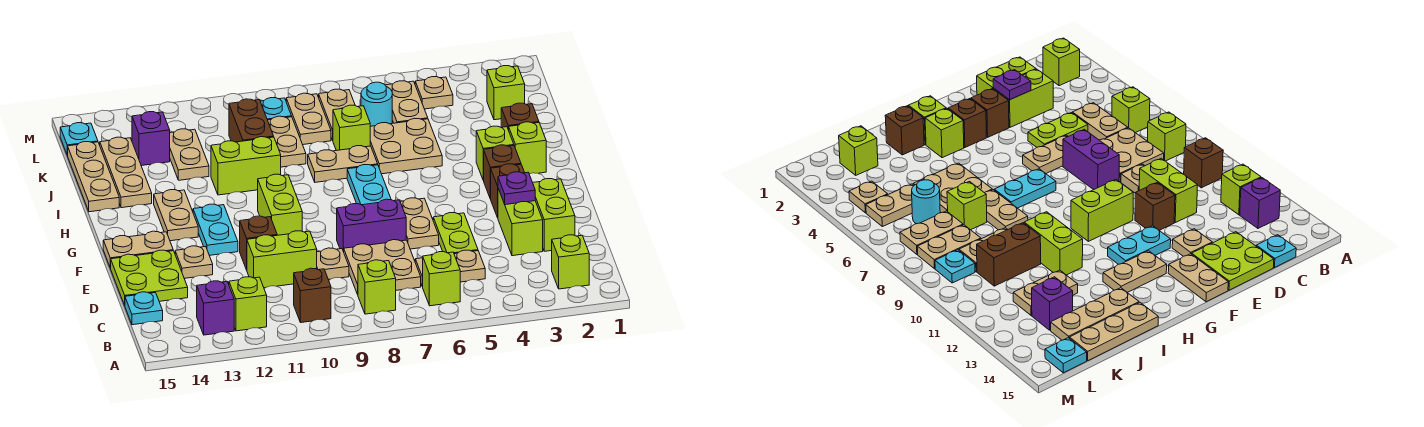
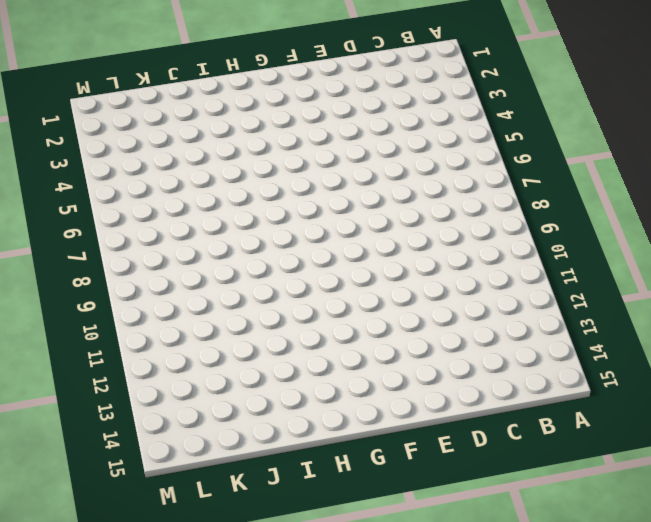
none -> lime 1x1 brick [552,235,589,289]
none -> lime 1x1 brick [423,252,460,306]
none -> lime 1x1 brick [358,260,396,314]
none -> brown 1x1 brick [294,268,331,323]

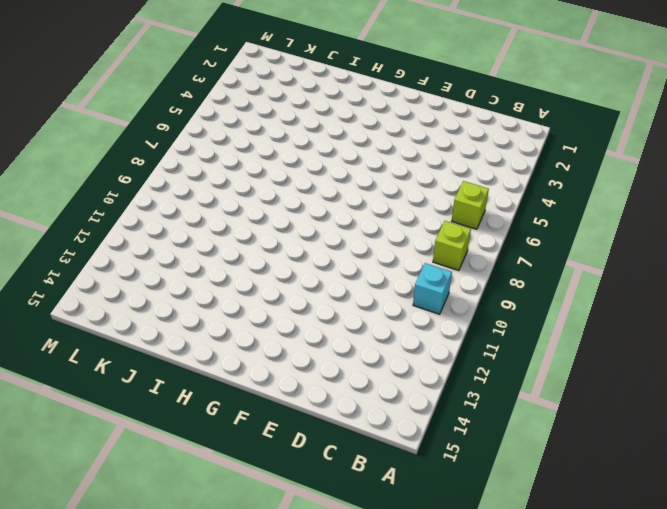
cyan 1x1 brick [413,263,452,314] -> brown 1x1 brick [294,268,331,323]
none -> lime 1x1 brick [552,235,589,289]
none -> lime 1x1 brick [229,277,267,331]
none -> purple 1x1 brick [197,281,234,335]
none -> tan 1x2 plate [415,250,485,287]

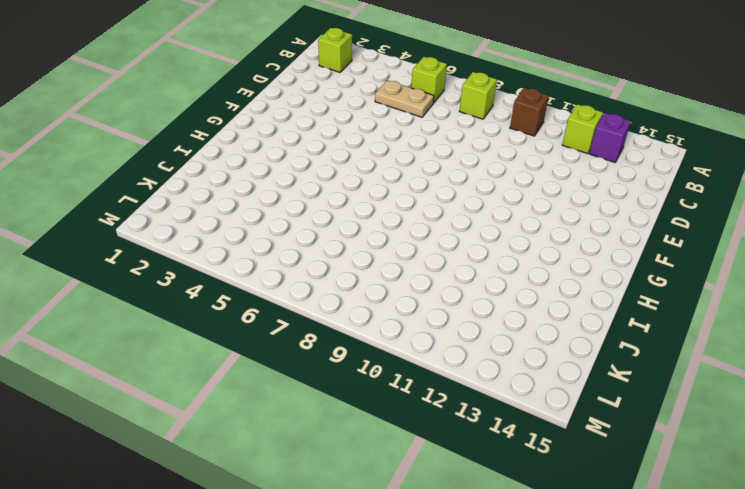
none -> tan 2x2 plate [344,240,421,294]
none -> cyan 1x1 plate [125,292,163,325]
none -> lime 1x2 brick [533,179,575,251]
none -> lime 1x2 brick [498,189,543,256]

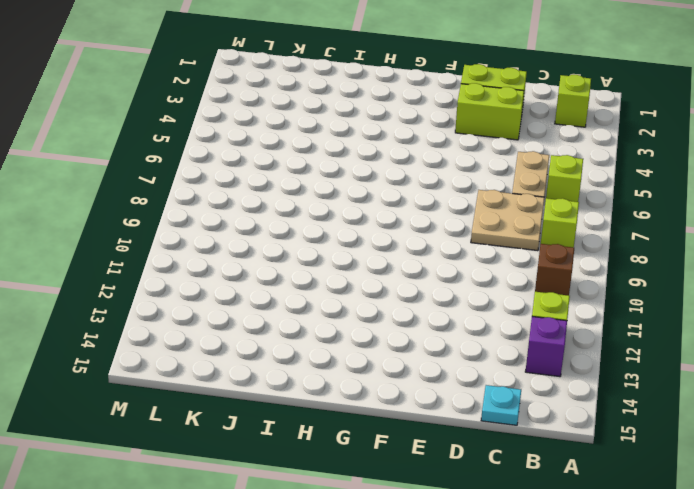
none -> lime 1x2 plate [433,213,478,254]
none -> tan 1x1 plate [317,248,349,280]
none -> lime 1x2 brick [247,231,317,288]
none -> lime 2x2 plate [111,250,188,305]

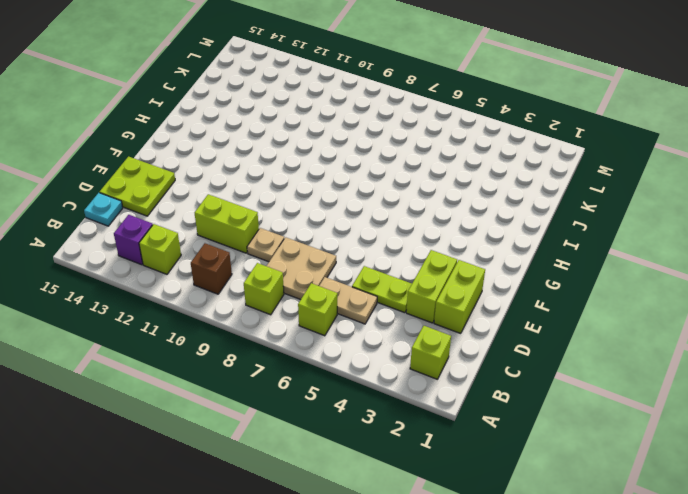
lime 1x2 plate [352,266,412,313] -> lime 1x2 plate turned to [433,213,478,254]
none -> tan 1x2 plate [400,198,439,249]
none -> purple 1x2 brick [337,199,406,252]
none -> brown 1x1 brick [240,216,277,270]
none -> tan 1x1 plate [175,246,213,278]

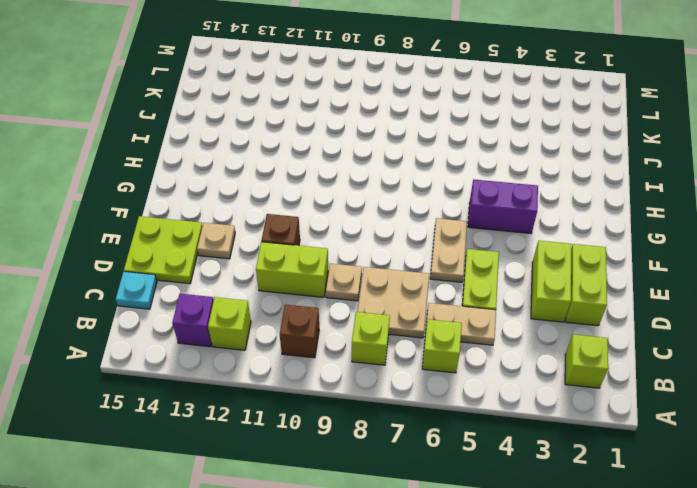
purple 1x2 brick [468,180,538,234] -> purple 1x2 brick moved to [337,199,406,252]
none -> brown 1x1 brick [491,164,525,218]
none -> lime 1x2 brick [258,174,302,235]
none -> cyan 1x2 plate [193,204,238,255]
none -> tan 1x2 plate [103,231,173,268]

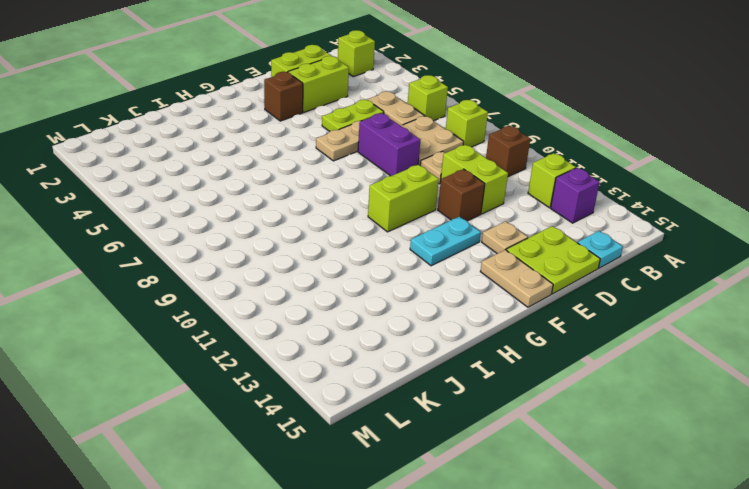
none -> brown 1x1 brick [484,145,521,199]
none -> cyan 1x2 plate [347,165,391,205]
none -> tan 1x2 plate [154,190,198,241]
none -> lime 1x1 brick [509,122,546,174]

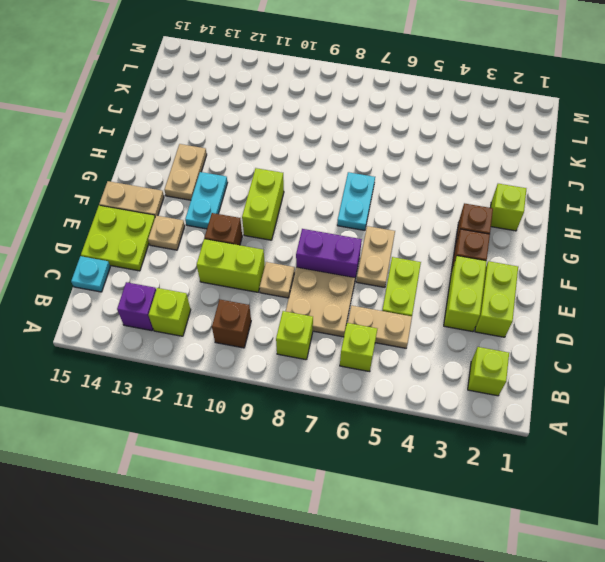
none -> lime 1x1 brick [476,126,514,180]
none -> brown 1x1 brick [501,103,539,130]
none -> tan 2x2 plate [370,118,442,174]
none -> tan 1x2 plate [308,146,378,182]

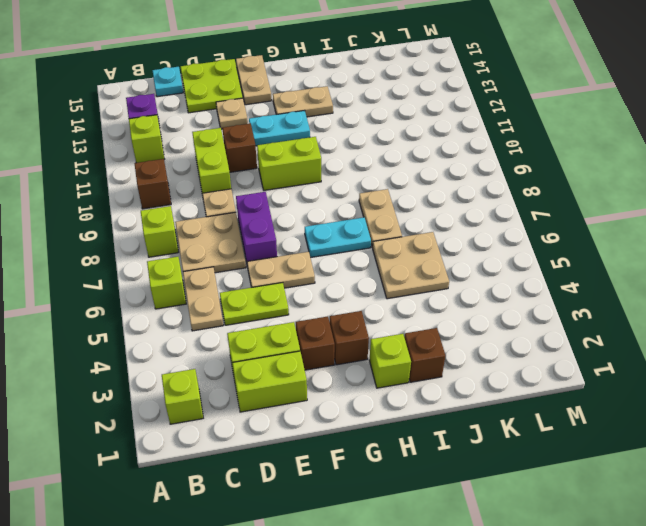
none -> lime 1x1 brick [476,126,514,180]
none -> lime 1x2 brick [211,137,281,195]
none -> tan 1x3 plate [100,137,152,208]
none -> tan 1x3 plate [68,142,119,212]

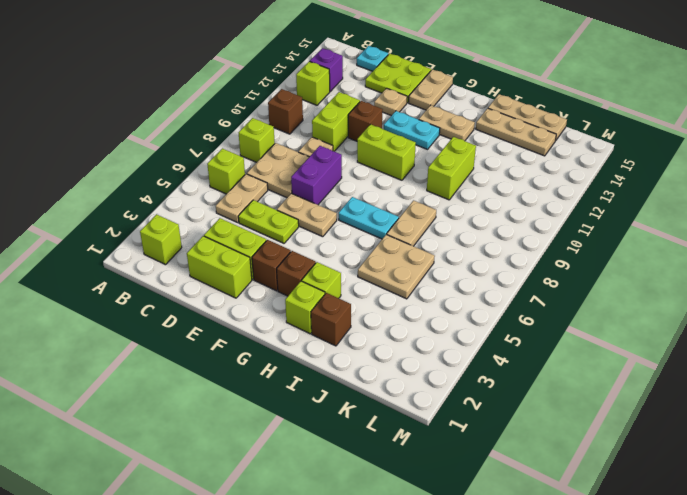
none -> lime 1x1 brick [333,105,370,151]
none -> tan 1x2 plate [268,116,306,167]
none -> brown 1x2 brick [229,99,274,142]
none -> tan 1x2 plate [170,129,209,180]

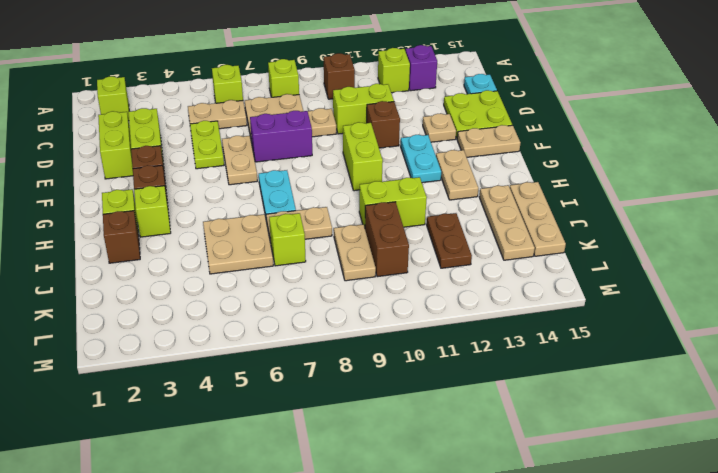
brown 1x2 plate [427,213,472,268] -> tan 1x2 plate [170,129,209,180]
none -> lime 1x1 brick [487,66,525,120]
none -> tan 1x2 plate [385,81,428,123]
none -> cyan 1x1 round brick [361,82,392,126]
none -> tan 1x2 plate [319,89,355,140]

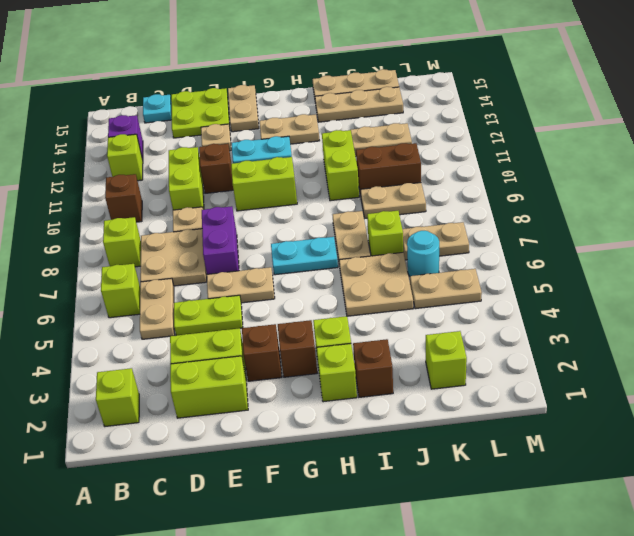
none -> tan 1x2 plate [286,93,331,145]
none -> purple 1x1 brick [132,112,170,166]
none -> tan 1x1 plate [415,77,453,109]
none -> cyan 1x1 plate [260,98,292,120]

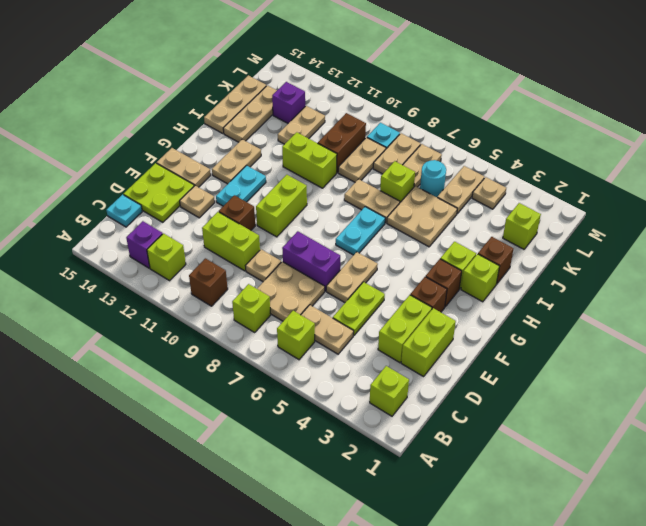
none -> cyan 1x1 plate [60,123,98,155]
none -> purple 1x1 plate [498,172,535,205]

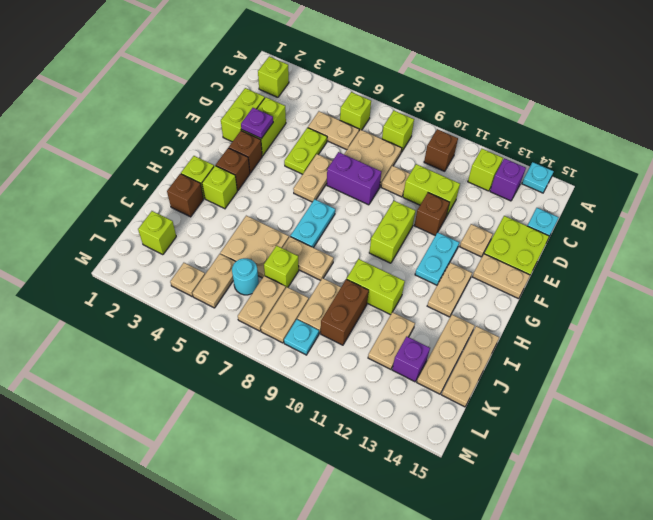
cyan 1x1 plate [522,162,554,193] -> cyan 1x1 plate moved to [60,123,98,155]

